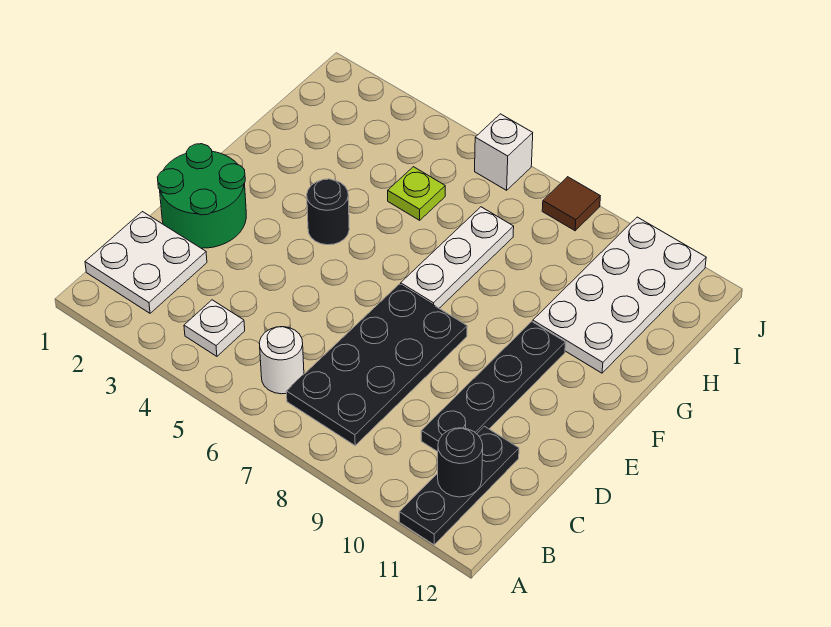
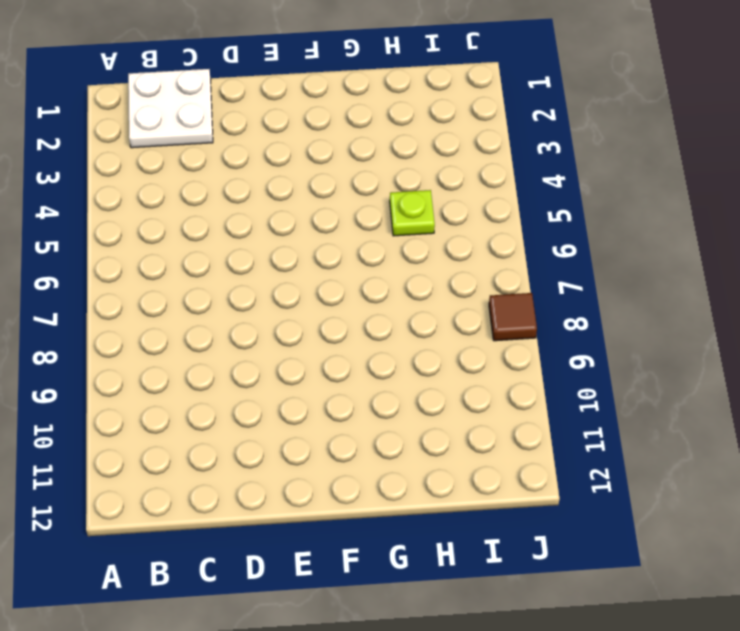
none -> black 1x3 plate [399,426,519,545]
none -> white 1x1 plate [184,300,245,356]
none -> white 1x1 round brick [259,327,304,394]

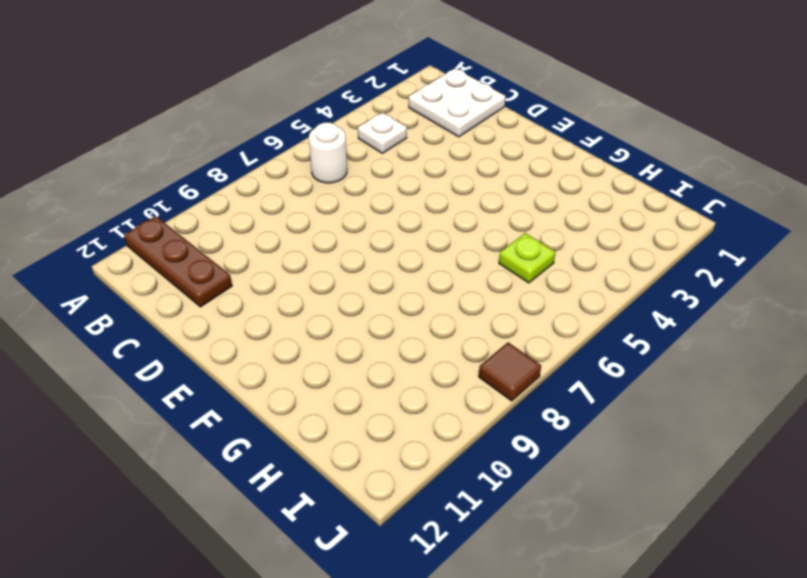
brown 1x3 plate [124,216,232,307] -> black 1x3 plate [399,426,519,545]
none -> black 2x4 plate [286,284,467,445]
none -> black 1x4 plate [421,322,566,452]
none -> green 2x2 round brick [157,144,246,248]

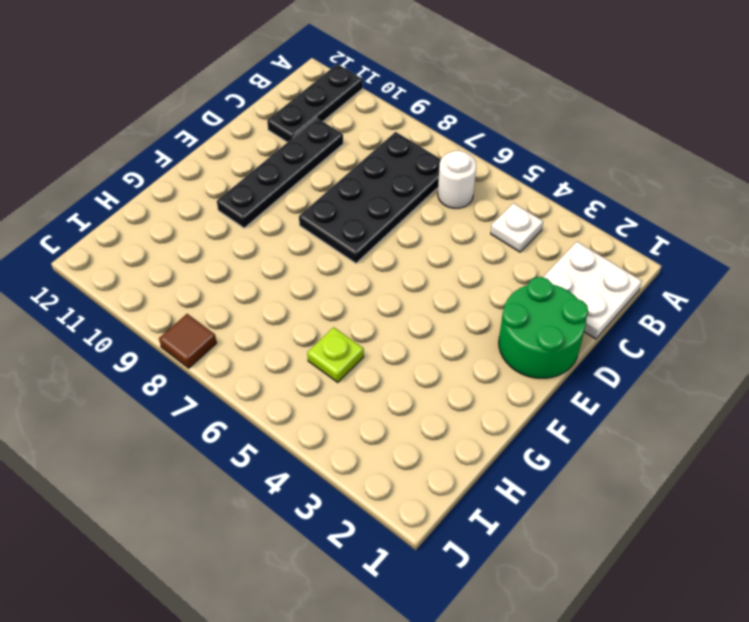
none -> black 1x1 round brick [307,179,349,245]
none -> white 1x3 plate [401,207,514,308]
none -> white 2x4 plate [533,217,706,373]

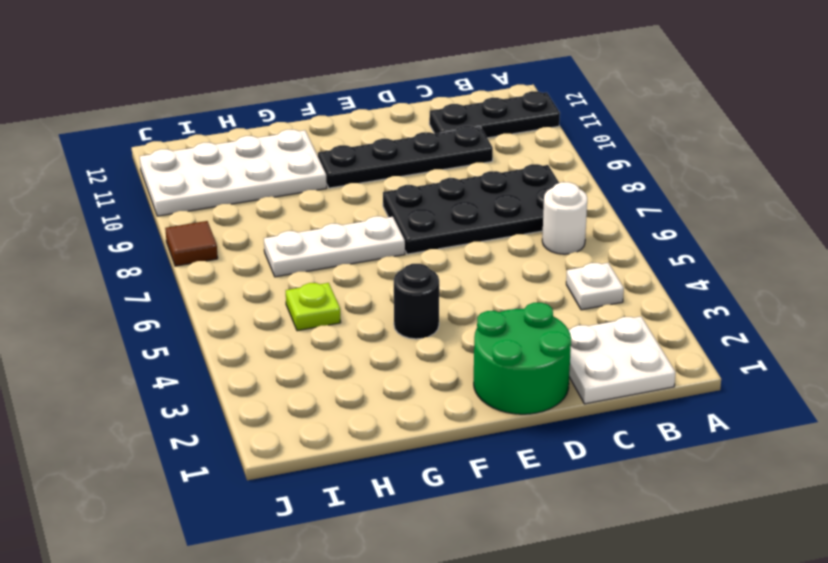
none -> white 1x1 brick [475,114,533,190]
none -> black 1x1 round brick [438,428,483,497]

